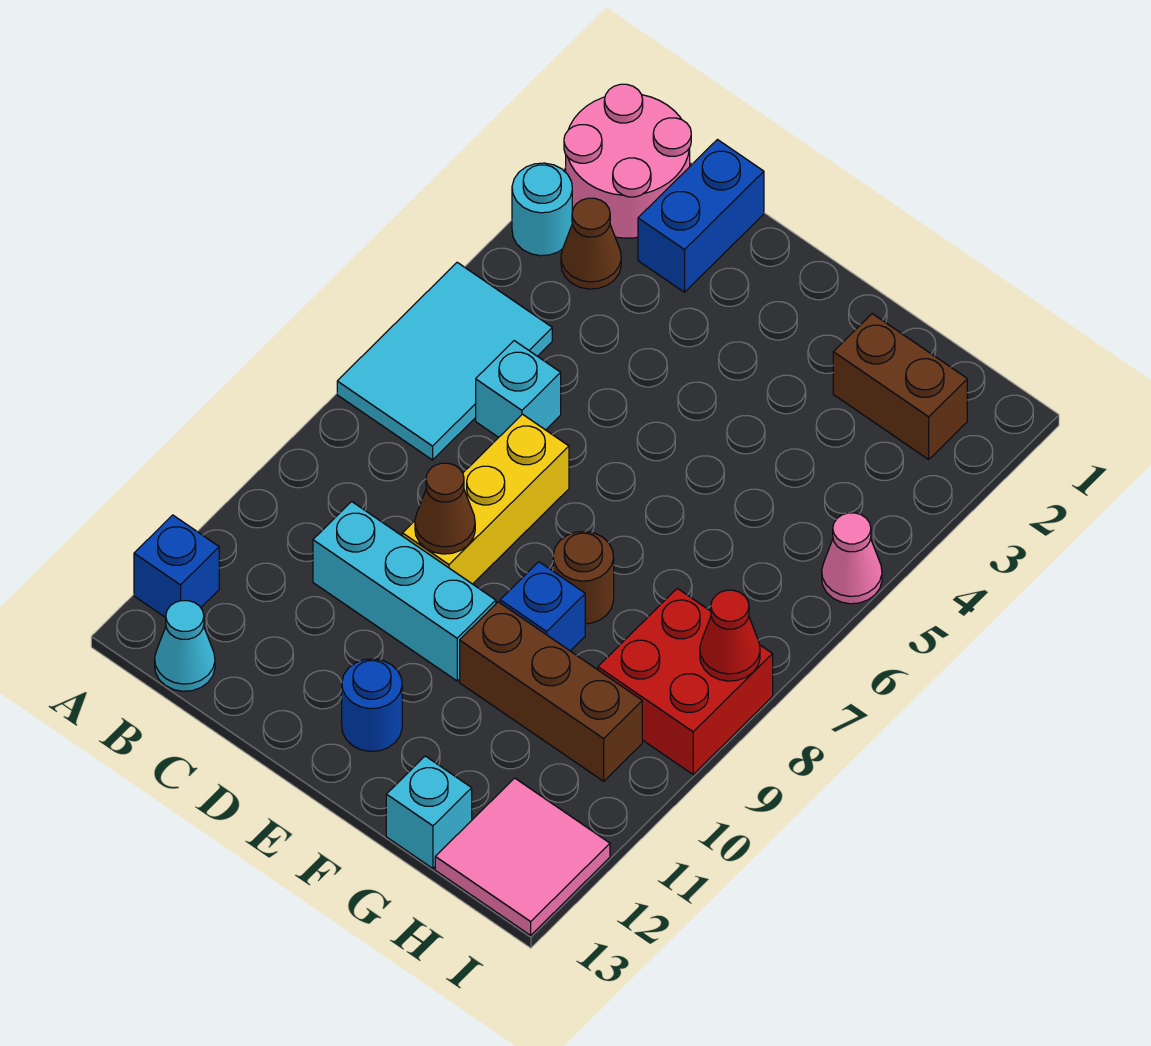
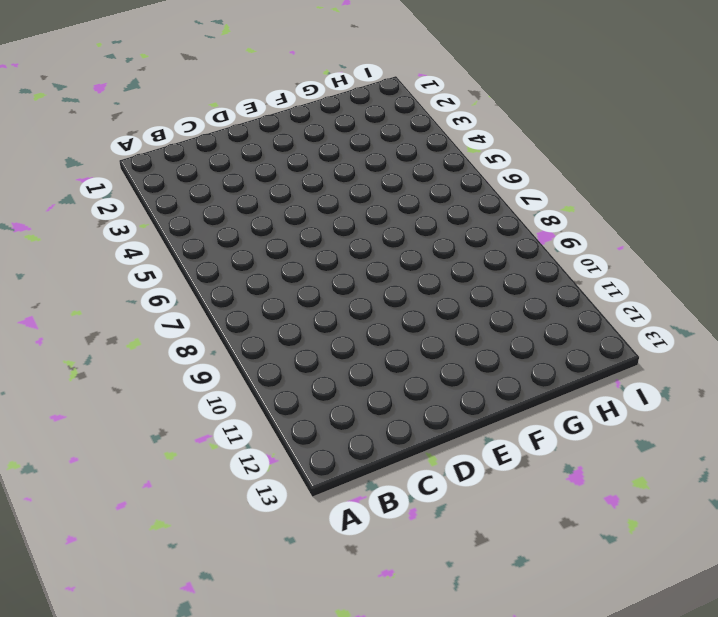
none -> pink 2x2 round brick [564,84,691,238]
none -> cyan 1x1 round brick [512,163,573,256]
none -> cyan 2x3 tile [337,262,552,460]

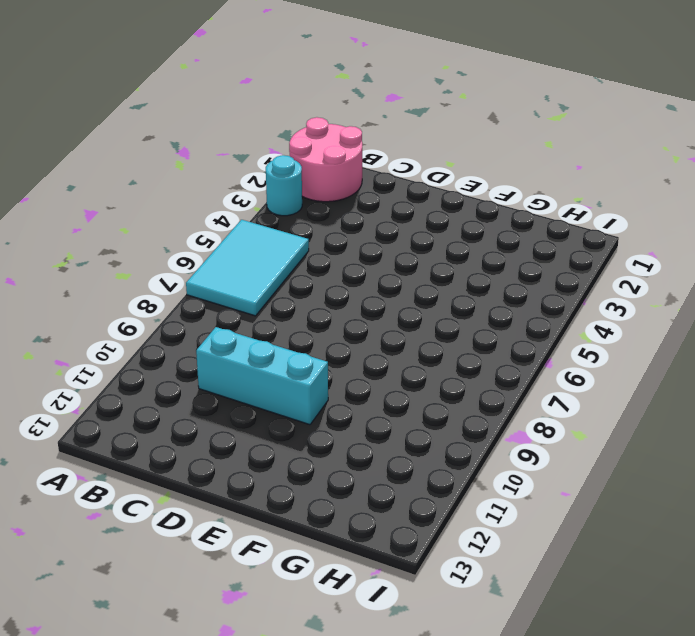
none -> blue 1x1 brick [134,515,219,618]
none -> brown 1x1 cone [561,198,621,289]
none -> cyan 1x1 cone [155,601,215,691]

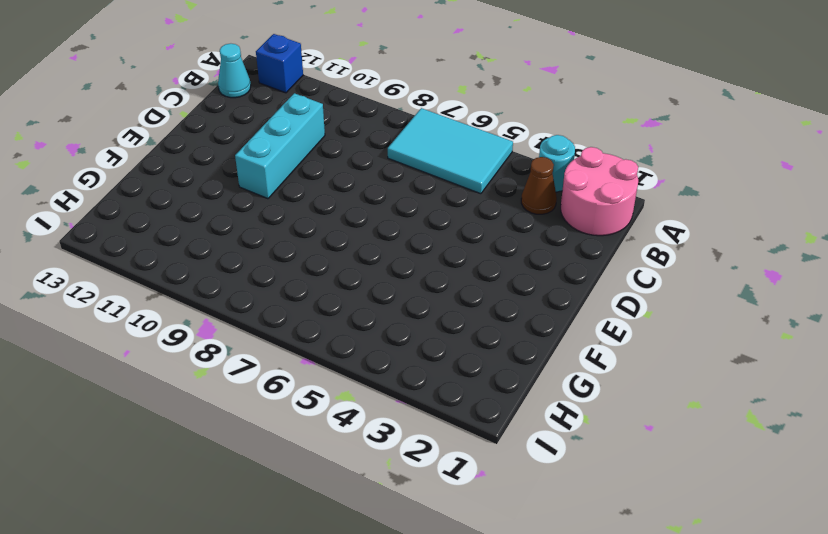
none -> blue 1x2 brick [638,140,764,292]
none -> cyan 1x1 brick [476,341,561,437]
none -> yellow 1x3 brick [402,414,569,584]

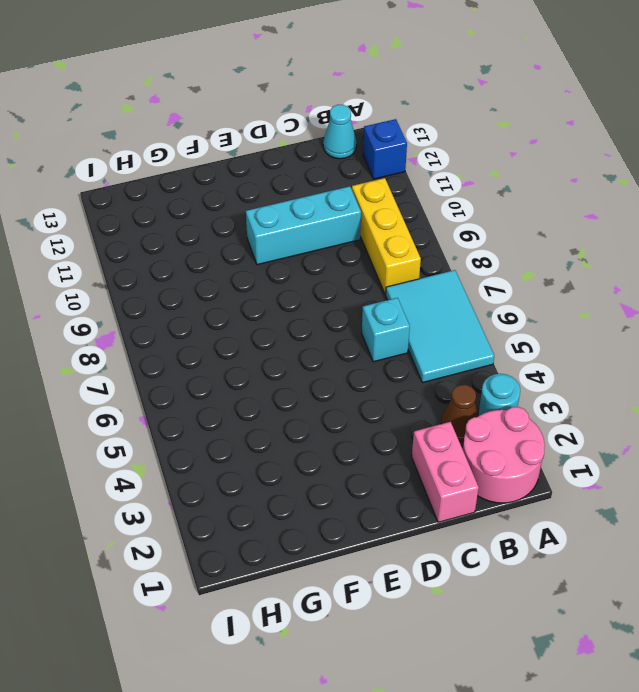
yellow 1x3 brick [352,178,421,294] -> yellow 1x3 brick moved to [402,414,569,584]
pink 1x2 brick [412,422,479,522] -> blue 1x2 brick [638,140,764,292]
none -> blue 1x1 round brick [342,659,402,751]
none -> brown 1x1 round brick [553,532,614,624]
none -> blue 1x1 brick [500,562,585,651]

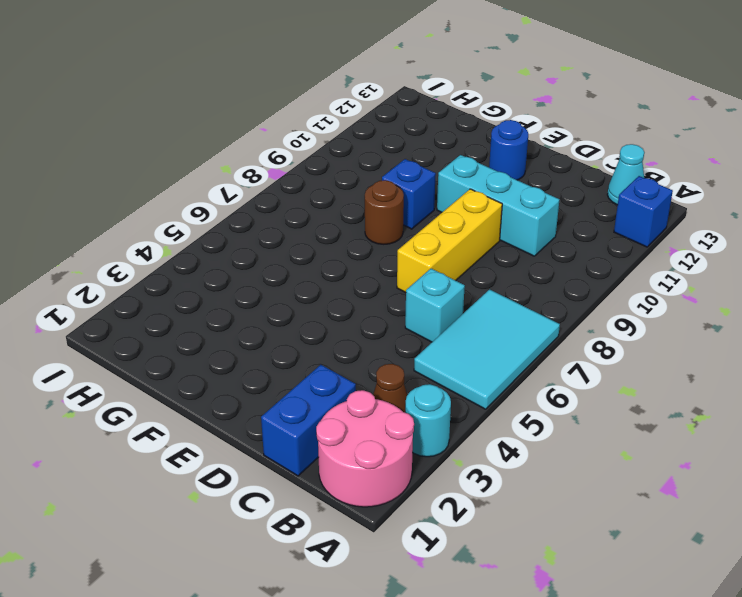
none -> brown 1x3 brick [460,602,642,781]
none -> brown 1x2 brick [833,314,967,459]
none -> cyan 1x1 brick [386,756,472,868]

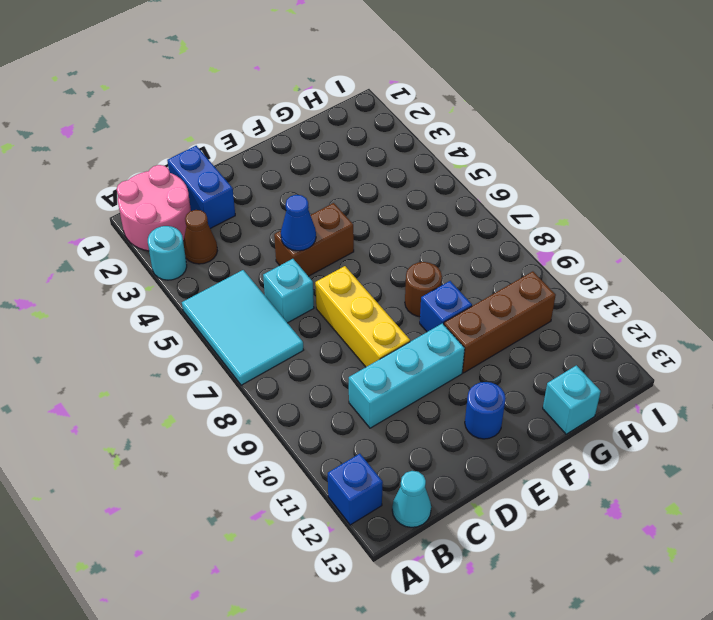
brown 1x2 brick [274,203,354,276] -> brown 1x2 brick moved to [833,314,967,459]
blue 1x1 cone [281,195,316,251] -> none
none -> red 2x2 brick [598,588,773,774]
none -> pink 2x2 tile [435,778,610,935]
none -> pink 1x1 cone [822,513,882,604]

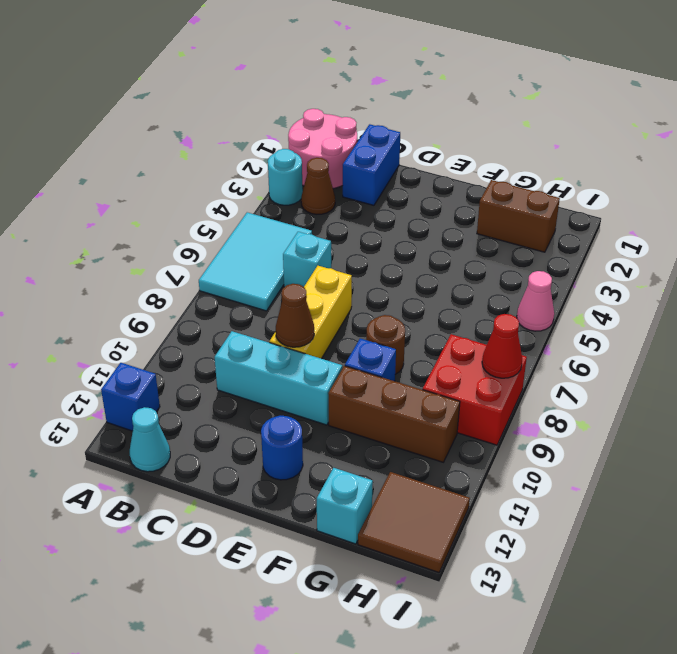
brown 2x2 tile [358,472,470,572] -> pink 2x2 tile [435,778,610,935]

